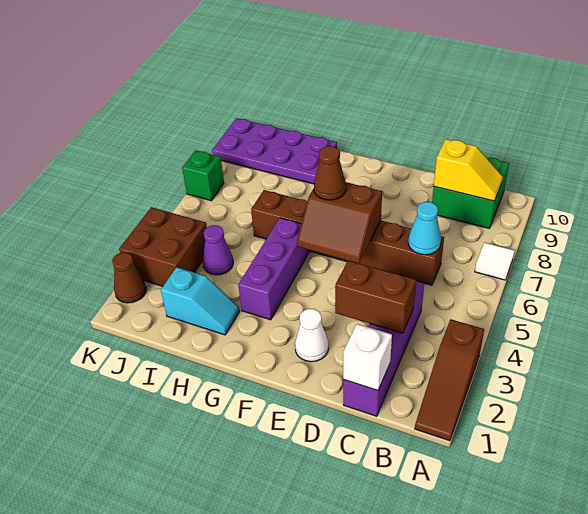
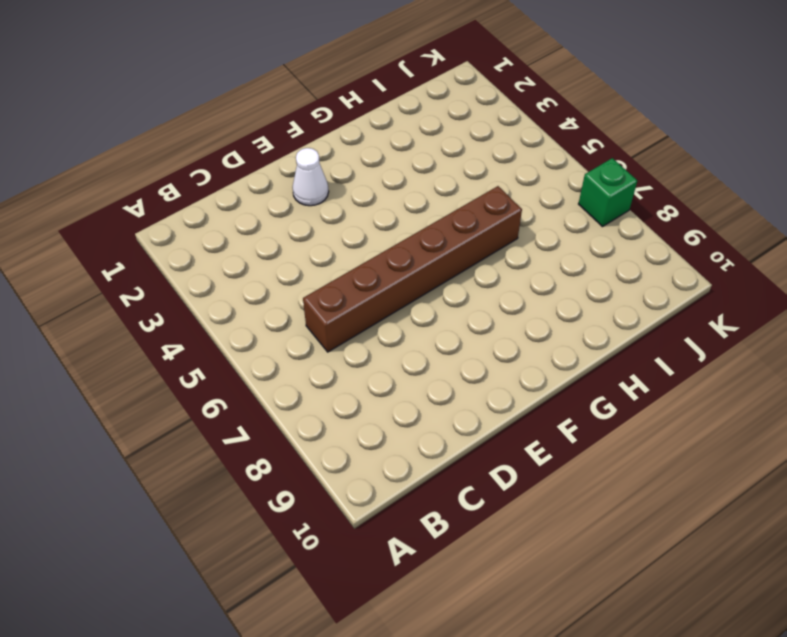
none -> brown 1x3 slope [415,319,484,441]
none -> white 1x1 tile [475,242,515,280]
none -> green 2x2 brick [432,158,509,229]

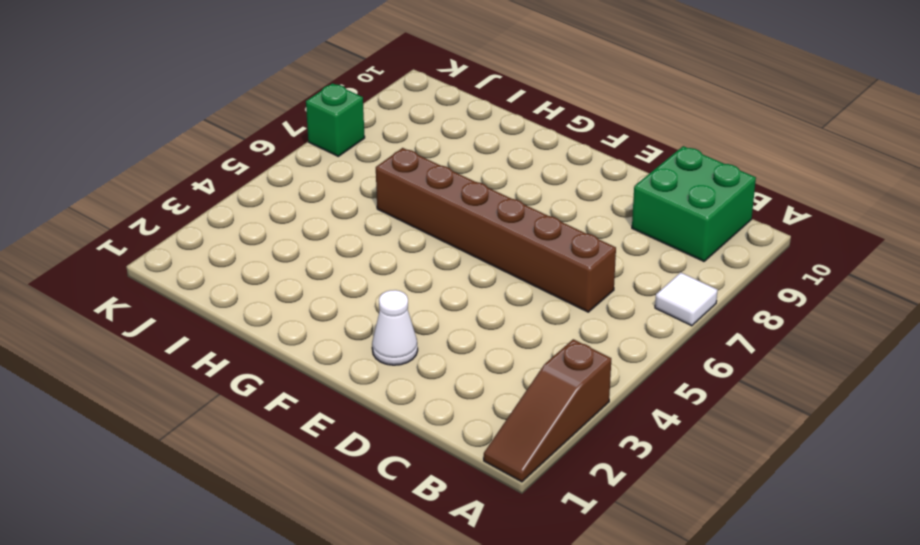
none -> purple 1x4 brick [343,281,424,416]
none -> purple 1x3 brick [238,218,309,320]
none -> cyan 1x2 slope [161,267,240,335]

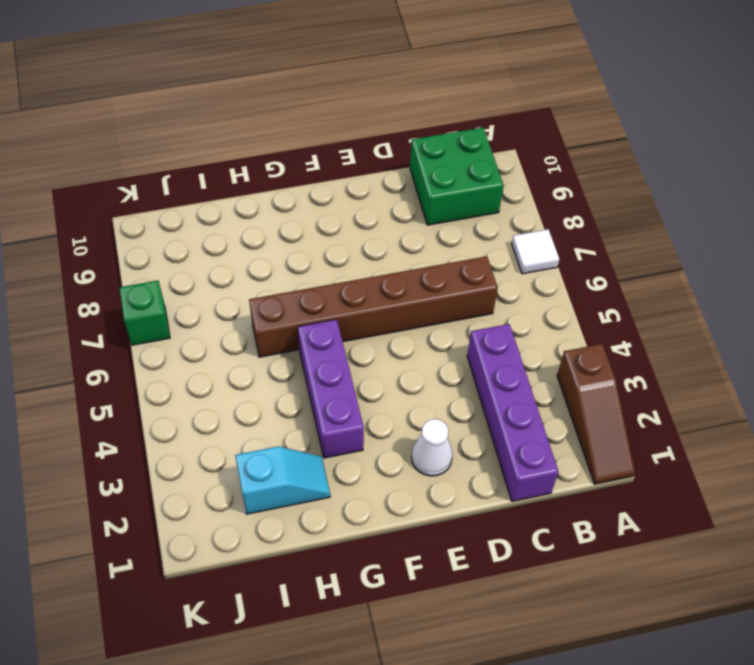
none -> purple 2x4 plate [212,118,337,184]
none -> purple 1x1 cone [203,225,233,275]
none -> brown 2x2 brick [119,207,207,286]

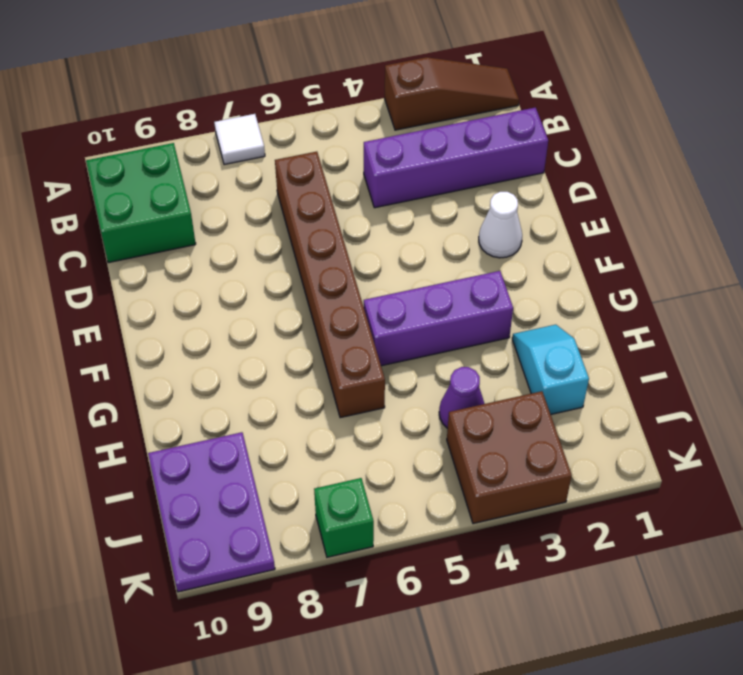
purple 2x3 plate [148,432,275,592] -> purple 2x4 plate [212,118,337,184]
none -> brown 1x1 cone [112,253,146,303]
none -> yellow 1x2 slope [434,139,503,201]
none -> white 1x1 brick [343,324,392,390]

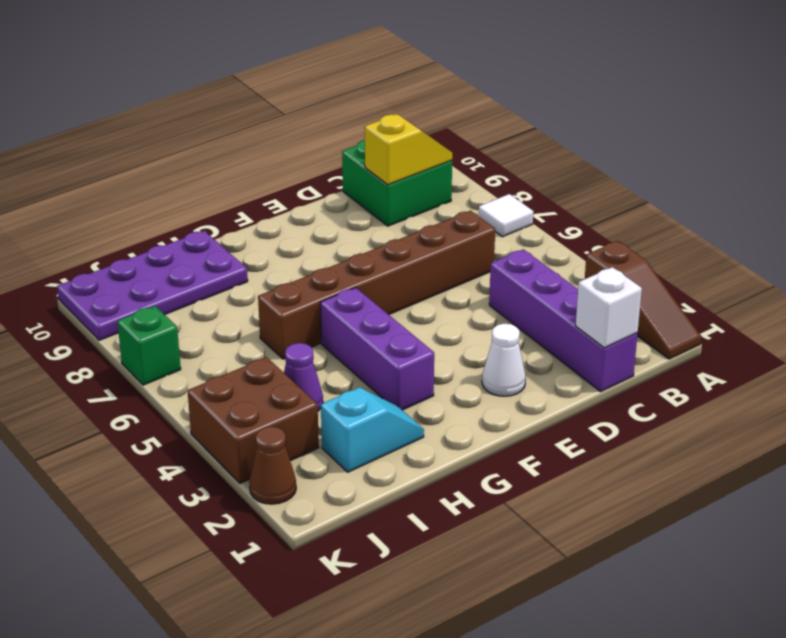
none -> brown 1x2 brick [335,261,416,333]
none -> cyan 1x1 cone [408,202,441,255]
none -> brown 2x2 slope [297,182,382,263]

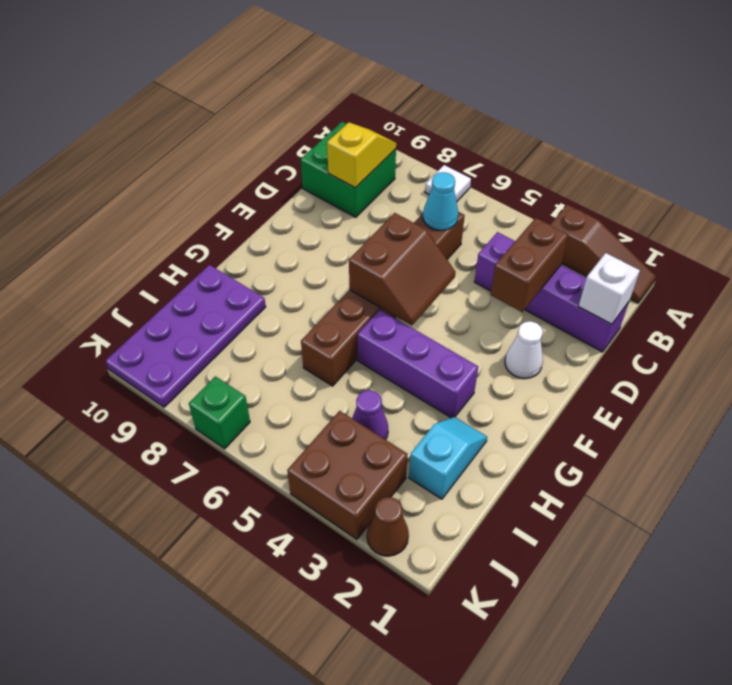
none -> brown 1x1 cone [314,146,346,200]

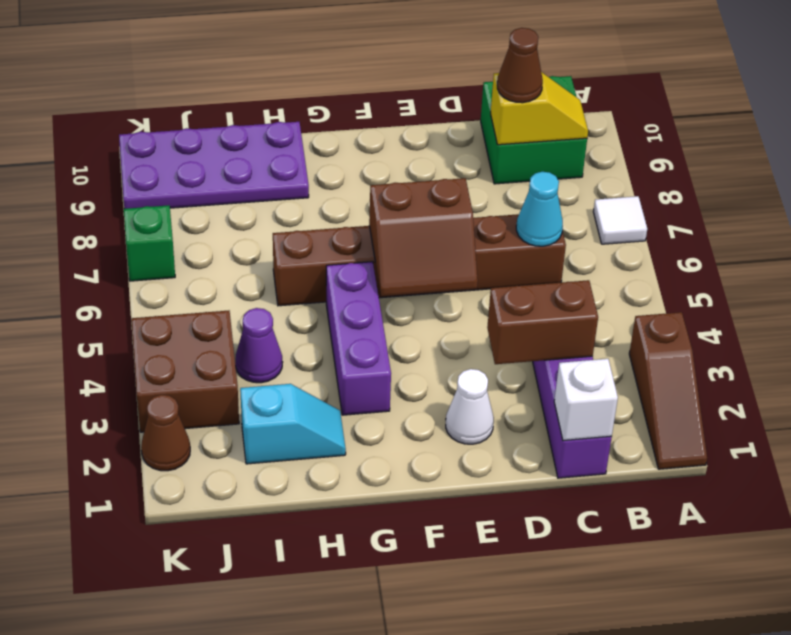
brown 1x1 cone [497,28,543,103] -> brown 1x1 cone moved to [314,146,346,200]

